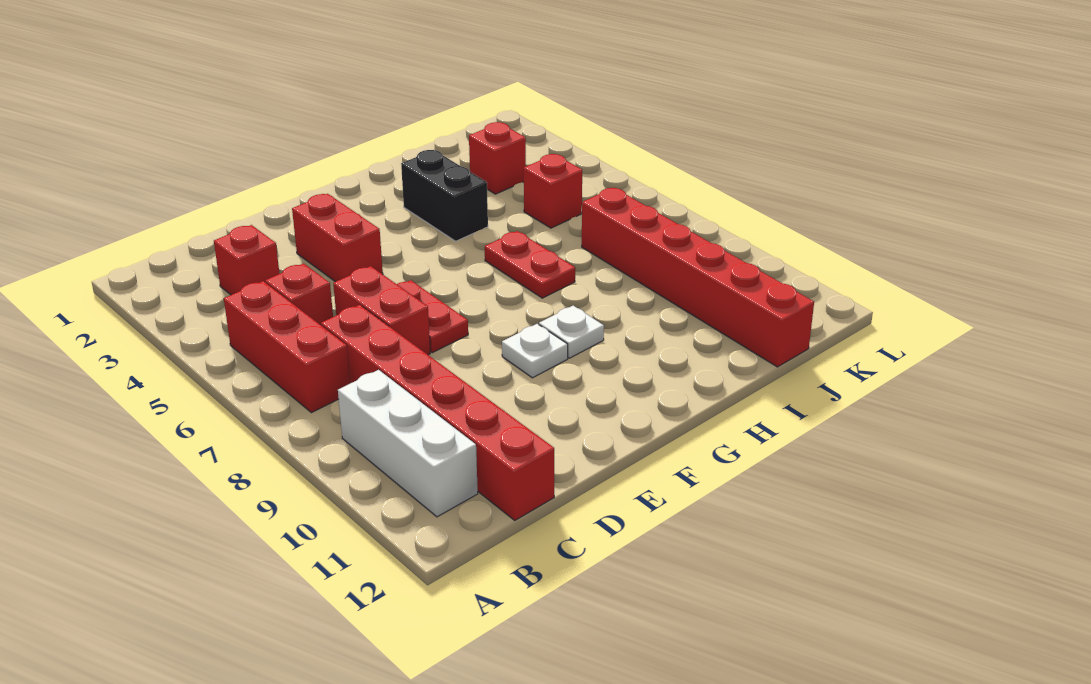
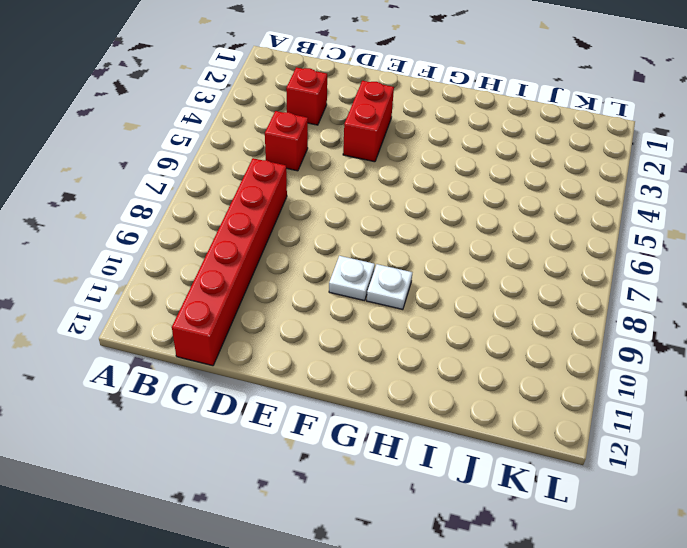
none -> red 1x3 brick [224,281,350,413]
none -> white 1x3 brick [338,370,478,517]
none -> red 1x2 brick [333,266,430,355]

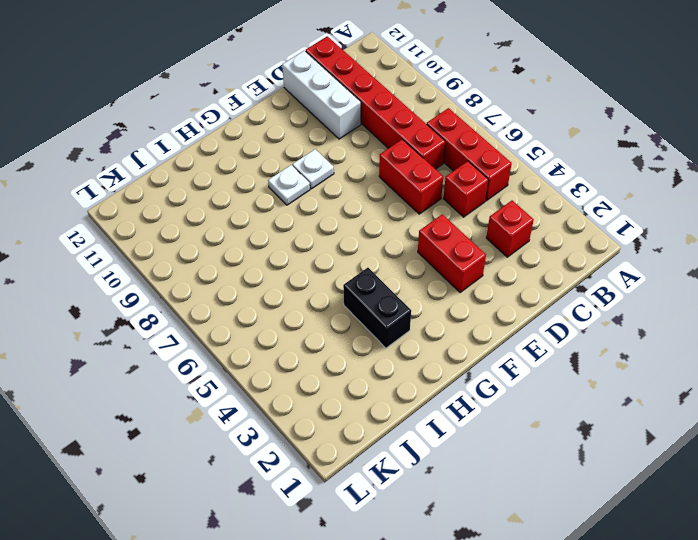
white 1x3 brick [282,51,361,139] -> white 1x3 brick moved to [338,370,478,517]
none -> red 1x2 plate [397,280,468,353]
none -> red 1x2 plate [485,231,575,298]
none -> red 1x1 brick [469,122,526,194]

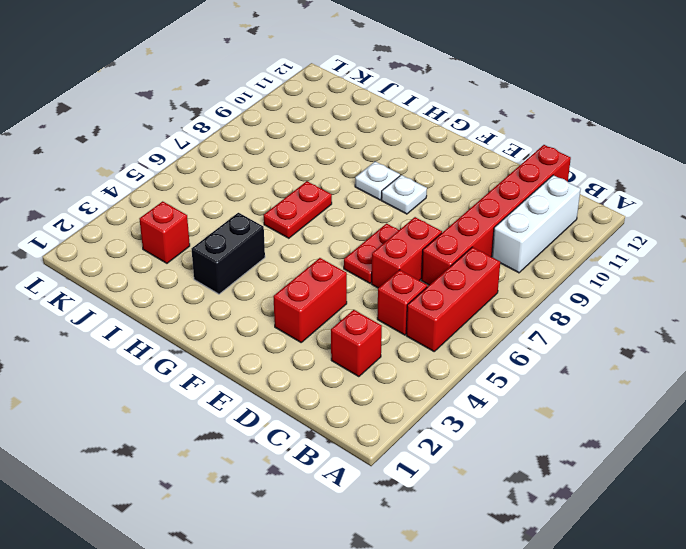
none -> red 1x1 brick [524,154,582,228]
none -> red 1x6 brick [582,188,814,367]

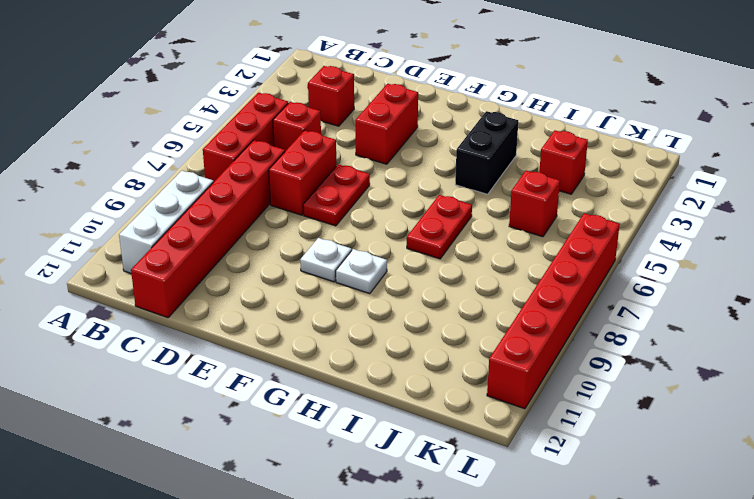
red 1x6 brick [487,213,620,409] -> red 1x6 brick moved to [582,188,814,367]

